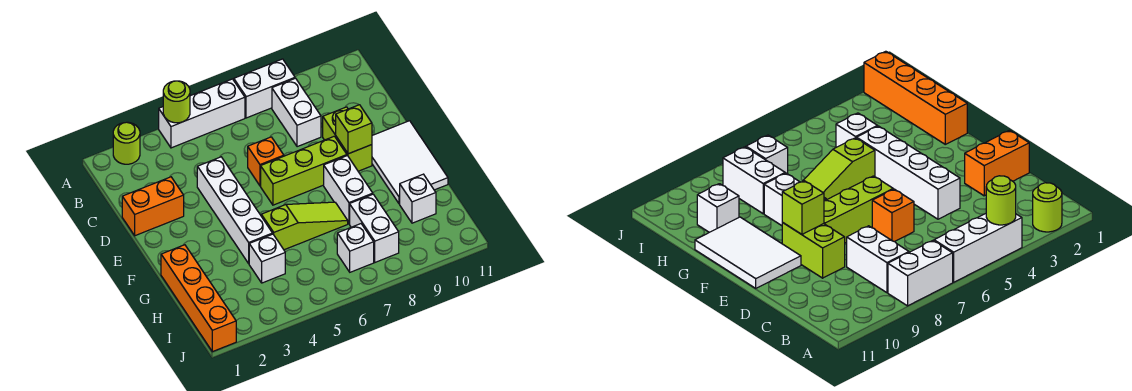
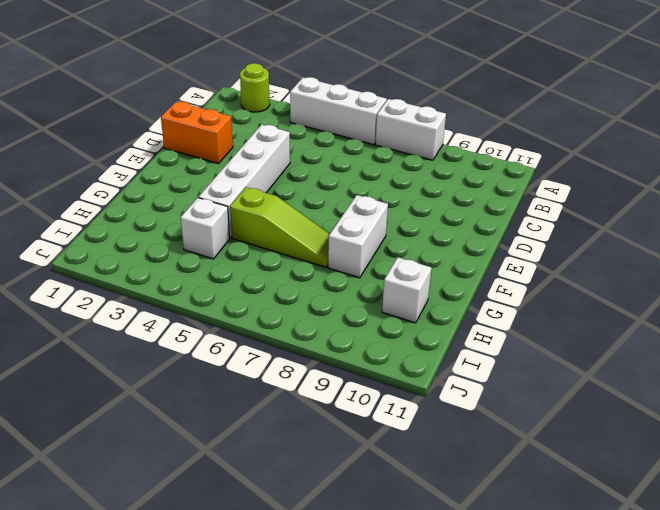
none -> white 1x2 brick [272,78,321,147]
none -> orange 1x1 brick [248,137,284,186]
none -> lime 1x2 brick [323,107,372,171]

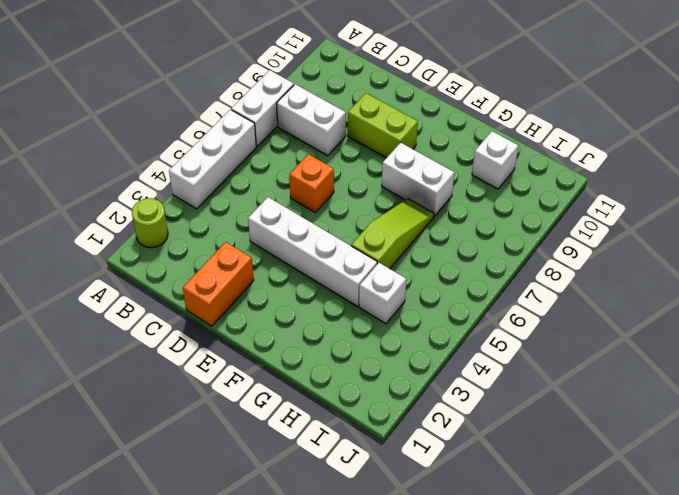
none -> lime 1x3 brick [261,136,347,205]
none -> white 2x3 tile [372,121,448,204]
none -> orange 1x4 brick [161,245,236,352]

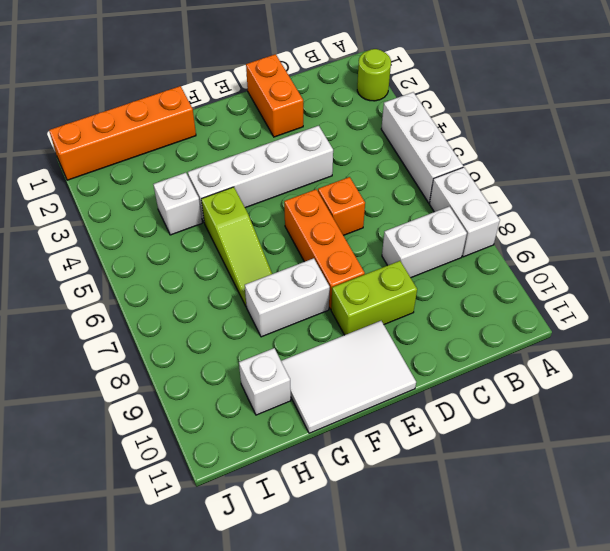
orange 1x3 brick [284,189,365,309] -> lime 1x3 brick [261,136,347,205]
none -> white 1x2 brick [350,194,399,262]
none -> white 1x1 brick [337,224,374,272]
none -> lime 1x1 round brick [163,81,190,123]

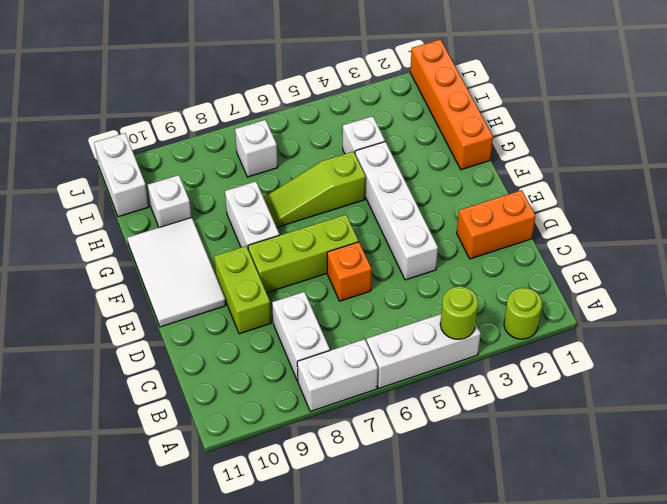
white 1x2 brick [94,133,149,217] -> white 1x2 brick moved to [350,194,399,262]
none -> lime 1x1 brick [336,105,372,154]

